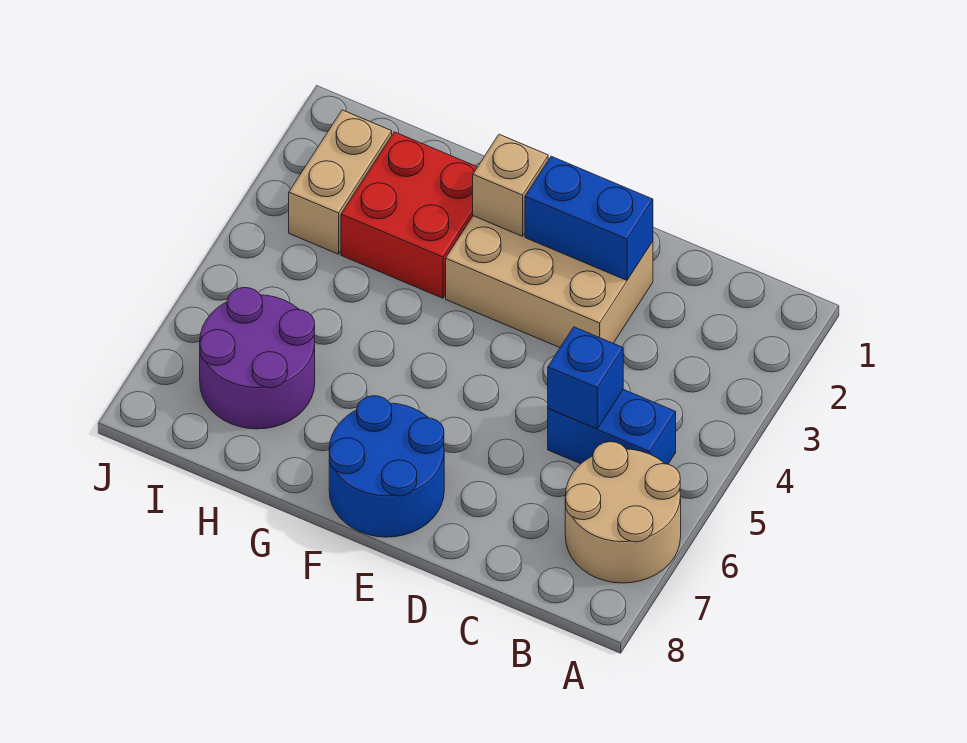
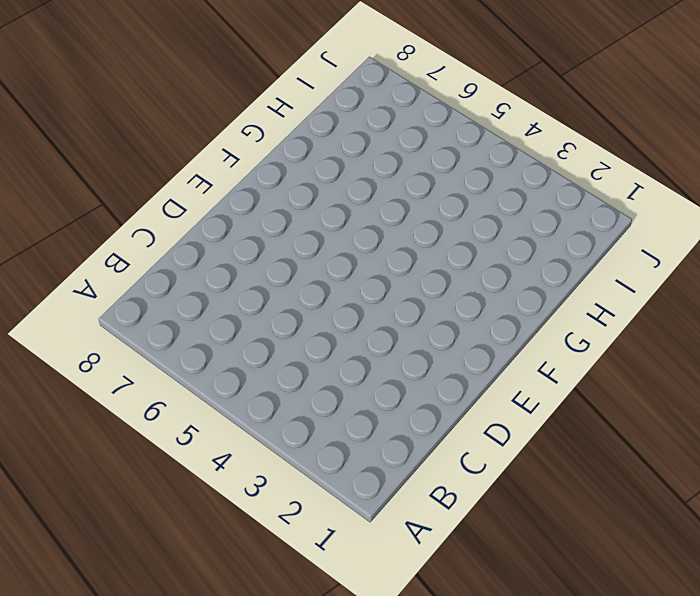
none -> tan 2x2 round brick [565,442,681,583]
none -> blue 1x2 brick [548,389,676,464]

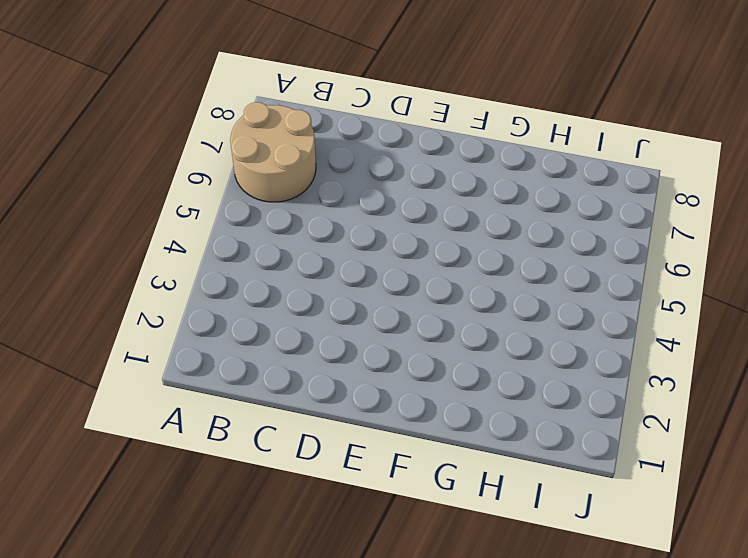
none -> blue 1x2 brick [548,389,676,464]
none -> tan 2x3 brick [446,216,653,348]

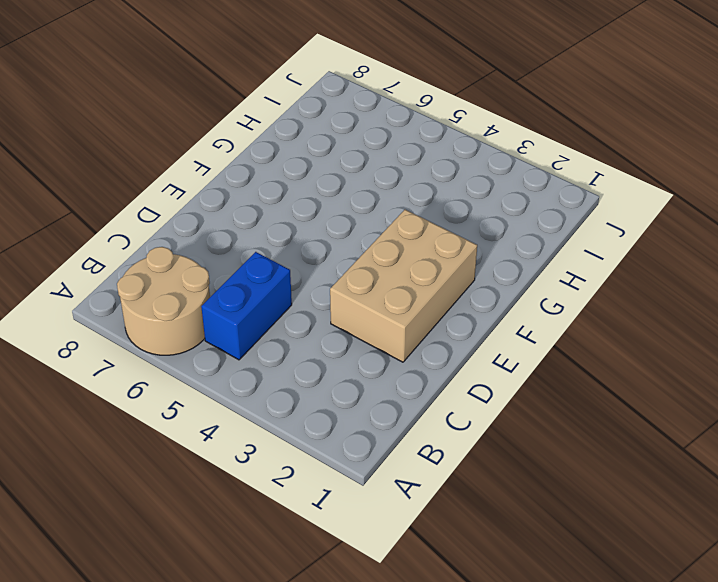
none -> blue 2x2 round brick [329,396,444,537]
none -> red 2x2 brick [341,132,477,298]

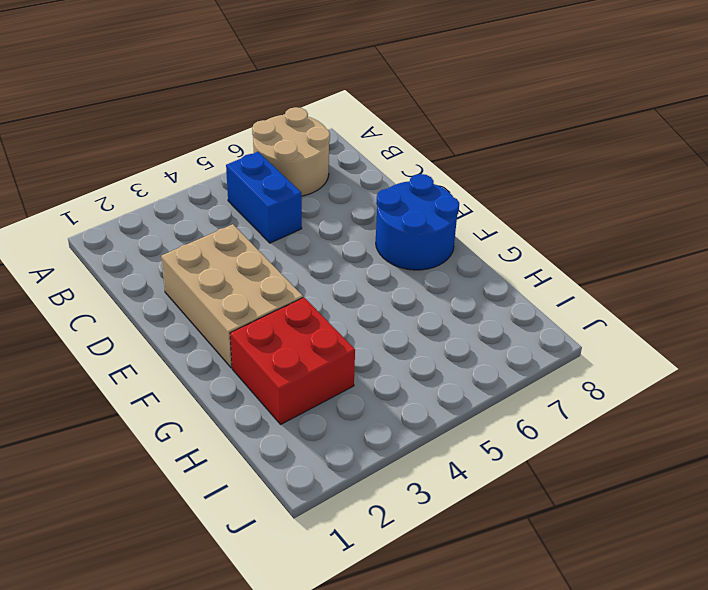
none -> purple 2x2 round brick [200,288,315,429]
none -> tan 1x2 brick [289,110,392,254]

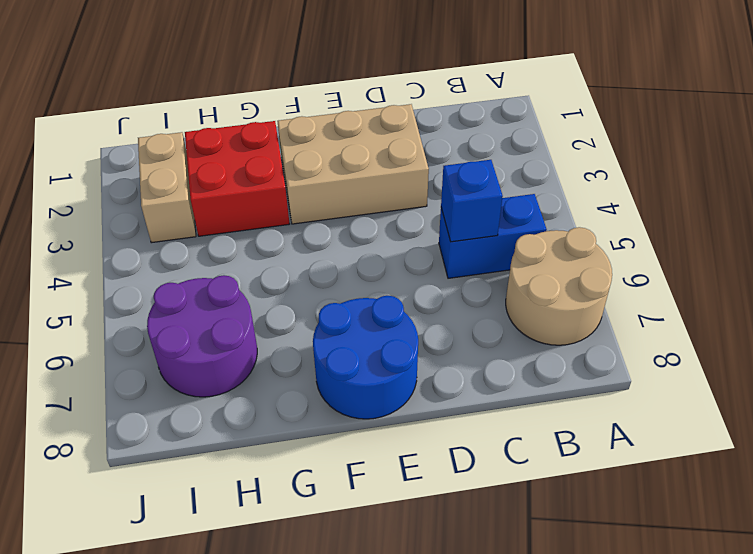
none -> blue 1x2 brick [525,156,653,280]
none -> tan 1x1 brick [473,134,548,236]

